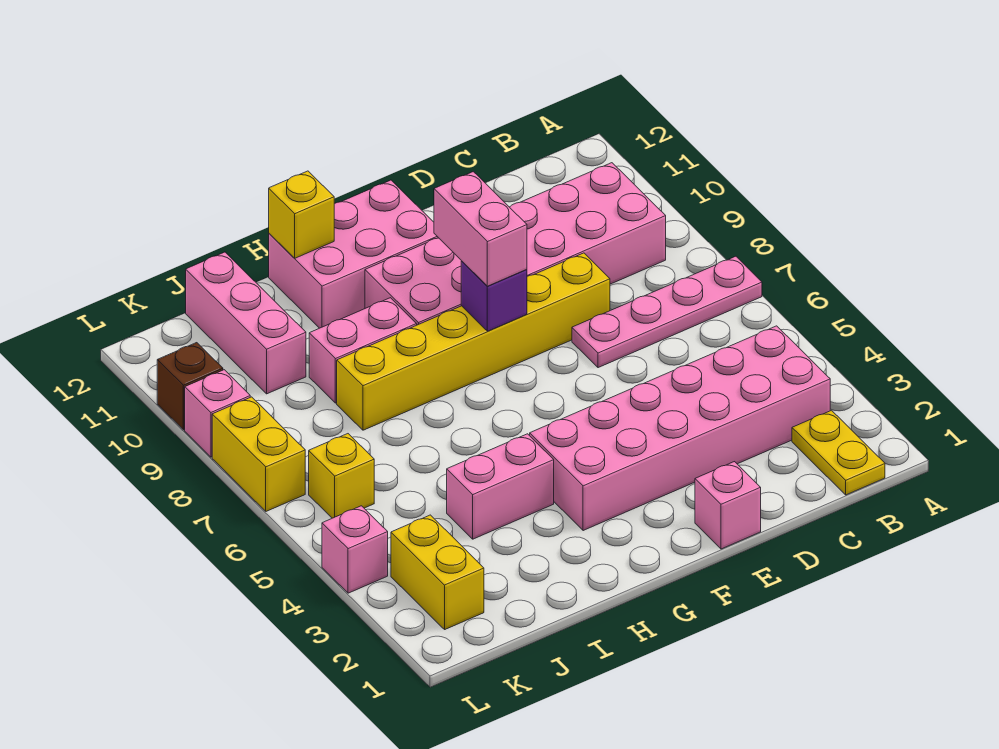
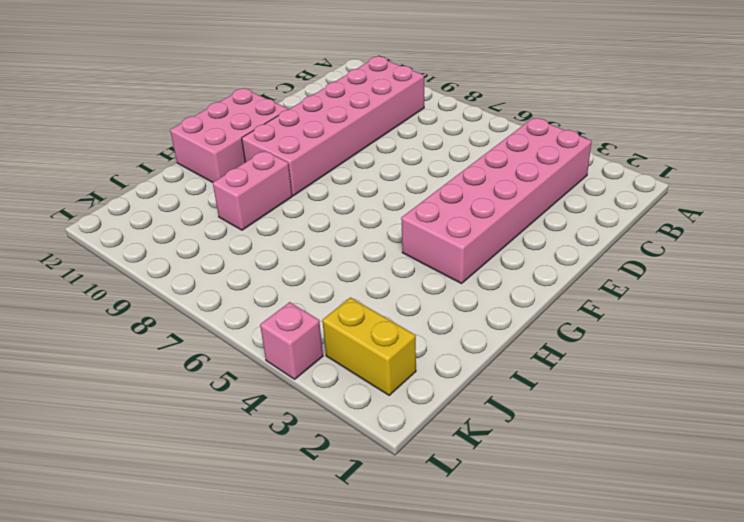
none -> pink 1x4 plate [572,256,762,368]
none -> yellow 1x2 plate [792,410,885,495]
none -> yellow 1x6 brick [337,253,610,430]

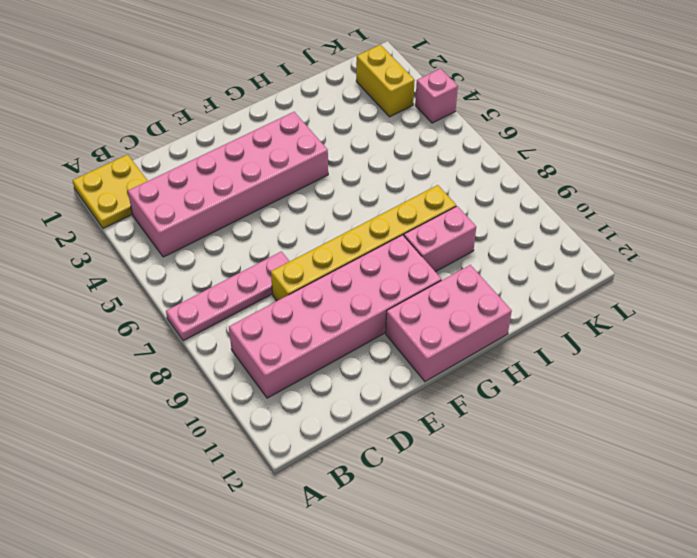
yellow 2x2 plate [72,155,148,228] -> yellow 1x2 plate [792,410,885,495]
none -> pink 1x1 brick [695,462,761,549]
none -> pink 1x2 brick [447,434,554,539]
none -> pink 1x3 brick [186,252,306,394]

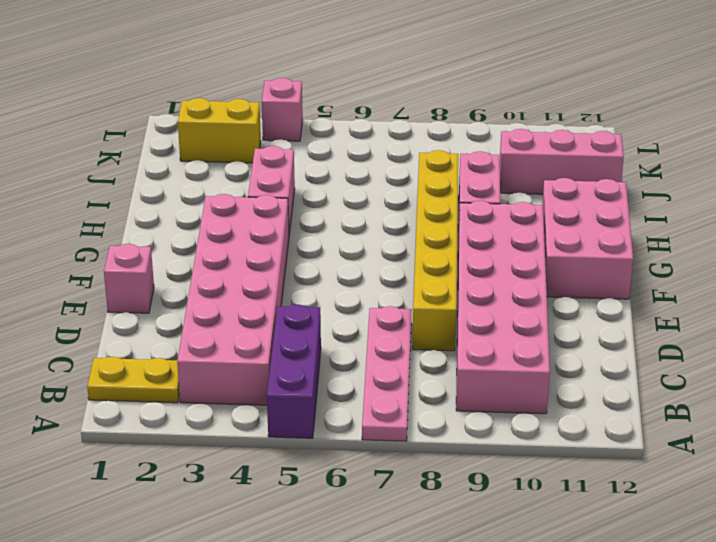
purple 1x3 brick [267,304,321,438] -> none
none -> yellow 1x1 brick [309,434,374,518]
none -> yellow 1x2 brick [212,397,305,511]
none -> pink 1x1 brick [185,370,250,457]

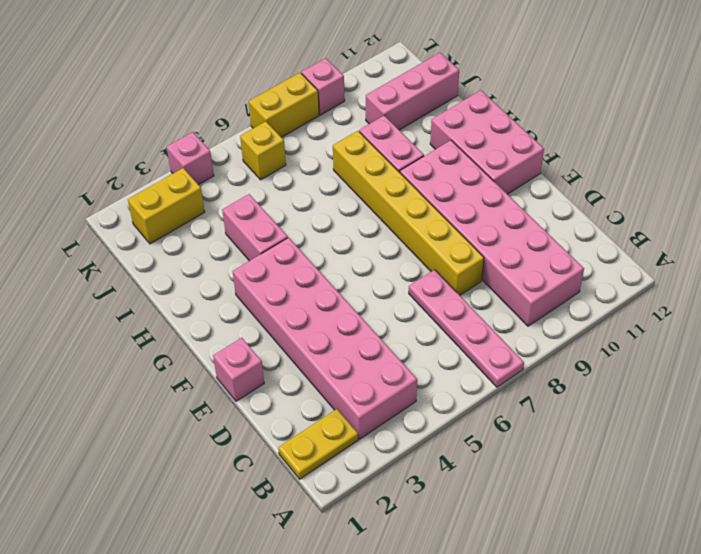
none -> brown 1x1 brick [157,343,223,430]
none -> purple 1x1 brick [461,261,527,331]
none -> yellow 1x1 brick [269,171,334,258]

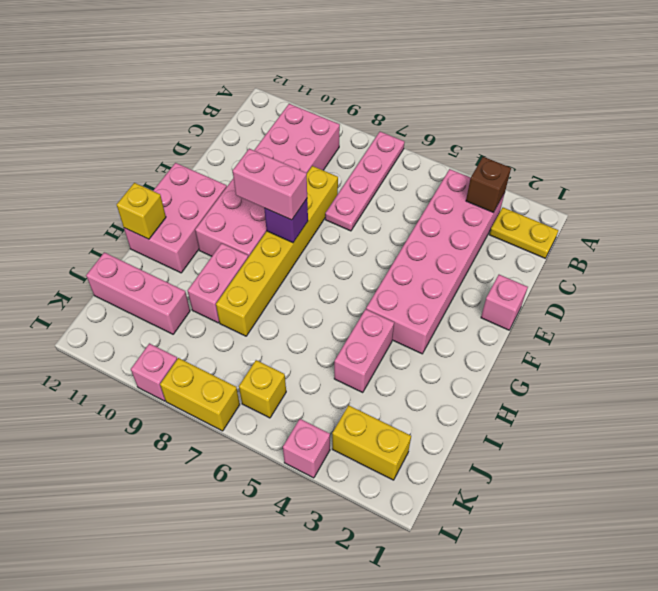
brown 1x1 brick [466,157,511,212] -> brown 1x1 brick moved to [157,343,223,430]

